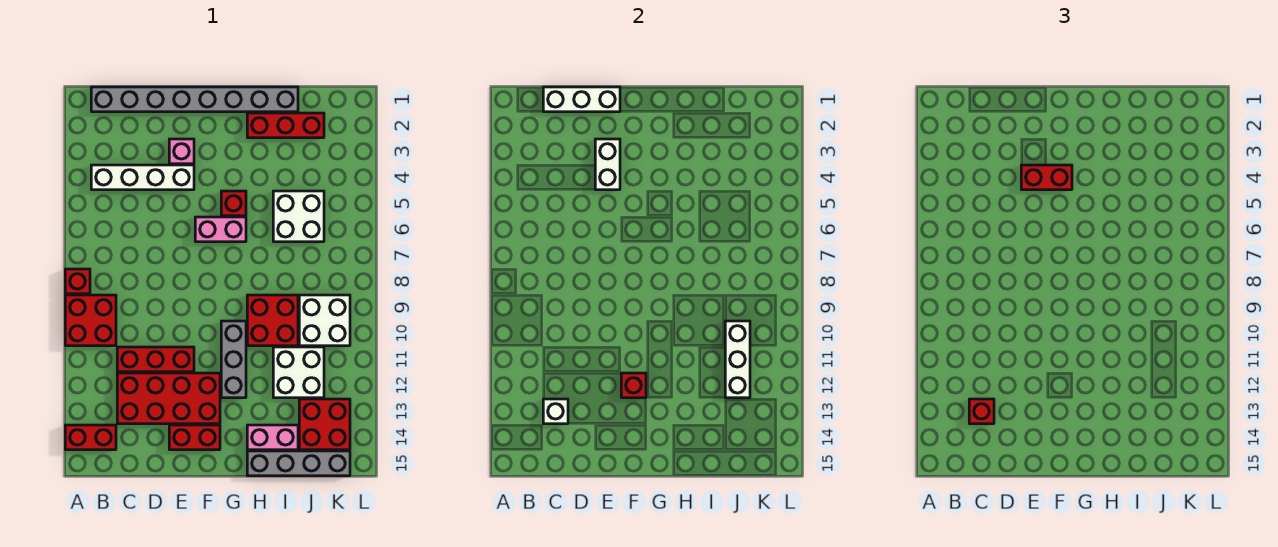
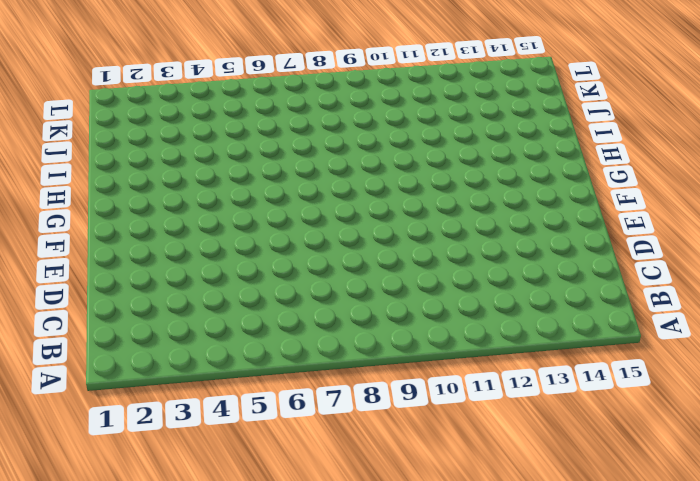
none -> red 1x1 brick [65,269,90,294]
none -> red 2x2 brick [65,295,116,346]
none -> red 1x2 brick [65,425,116,450]

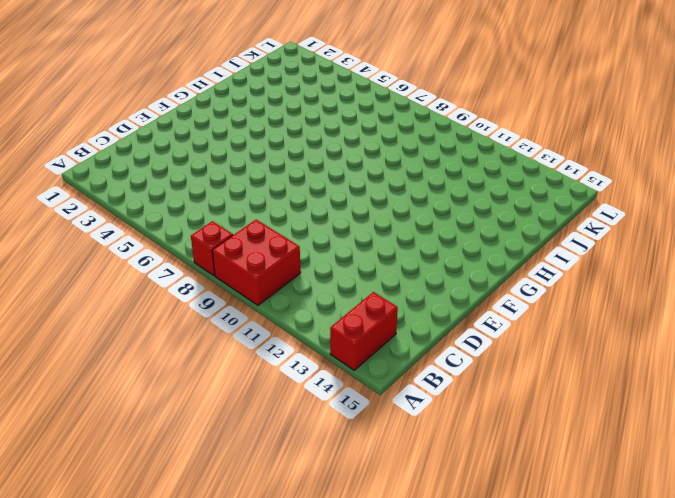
none -> grey 1x8 brick [91,87,298,112]
none -> white 1x4 brick [91,165,194,190]
none -> red 1x3 brick [117,347,194,372]

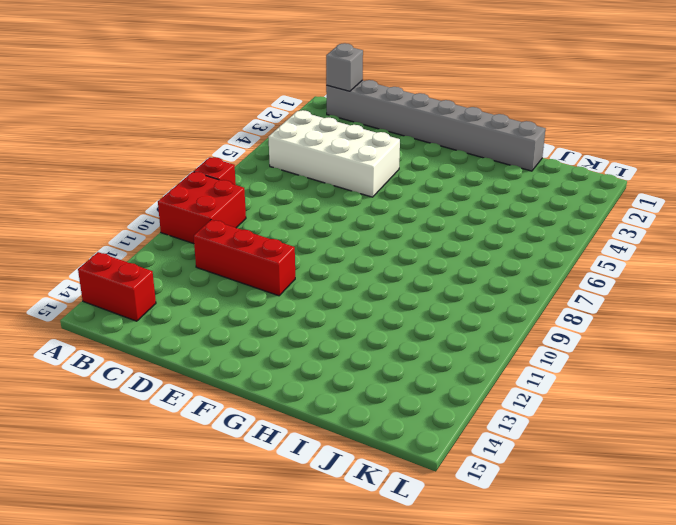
grey 1x1 brick [326,43,363,91] -> none
white 2x4 brick [268,110,400,197] -> white 1x4 brick [91,165,194,190]
none -> red 2x4 brick [117,373,220,424]
none -> pink 1x1 brick [169,139,194,164]
none -> red 1x2 brick [169,425,220,450]

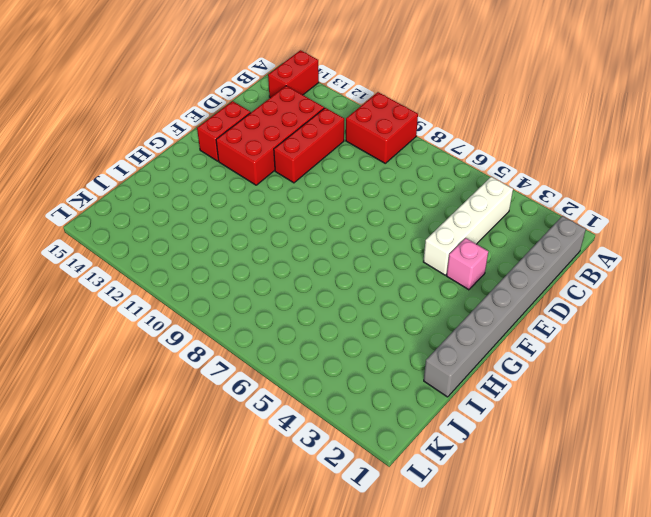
none -> red 1x1 brick [65,269,90,294]
none -> pink 1x2 brick [195,217,246,242]
none -> red 1x1 brick [221,191,246,216]

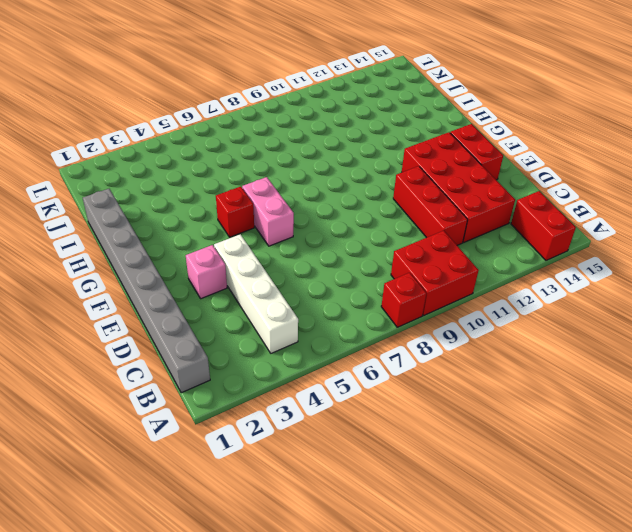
none -> grey 1x3 brick [221,321,246,398]
none -> red 1x3 brick [247,113,324,138]
none -> red 2x2 brick [247,295,298,346]

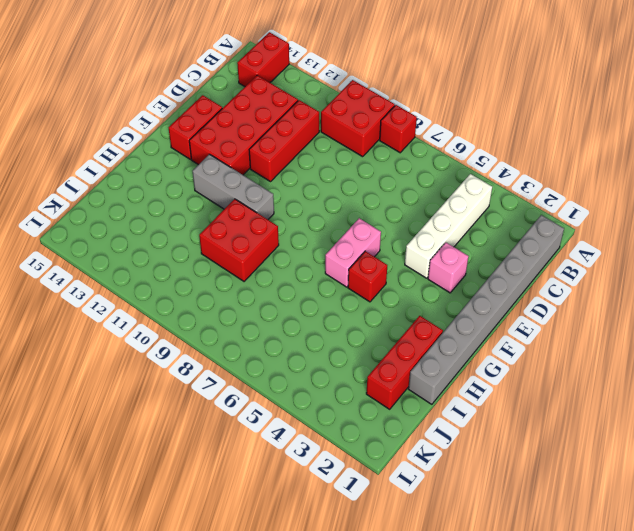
none -> pink 1x2 brick [247,425,298,450]
none -> grey 1x4 brick [247,451,350,476]
none -> white 2x2 brick [273,191,324,242]

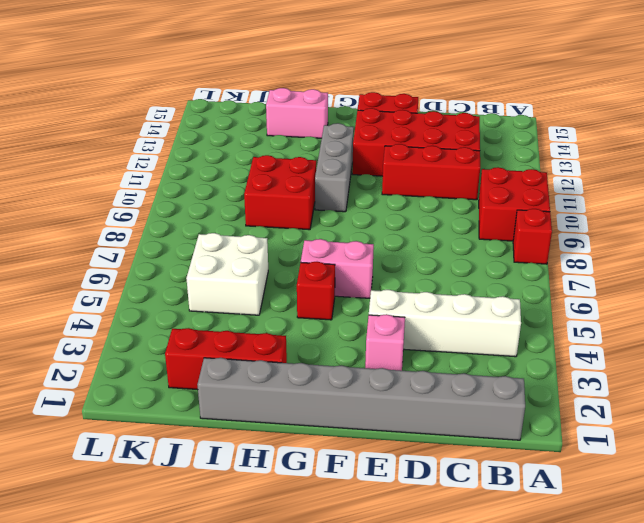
none -> red 1x2 brick [65,425,116,450]
none -> grey 1x4 brick [247,451,350,476]
none -> white 2x2 brick [273,347,324,398]

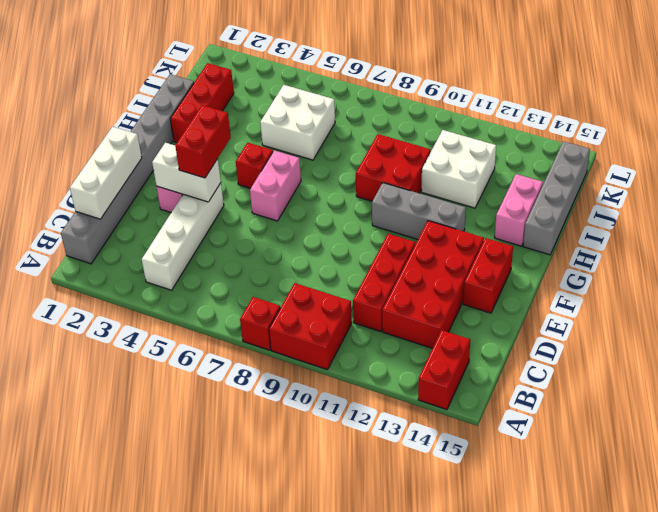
none -> white 2x2 brick [299,295,350,346]
none -> red 2x2 brick [299,399,350,450]
none -> white 1x1 brick [543,399,568,424]

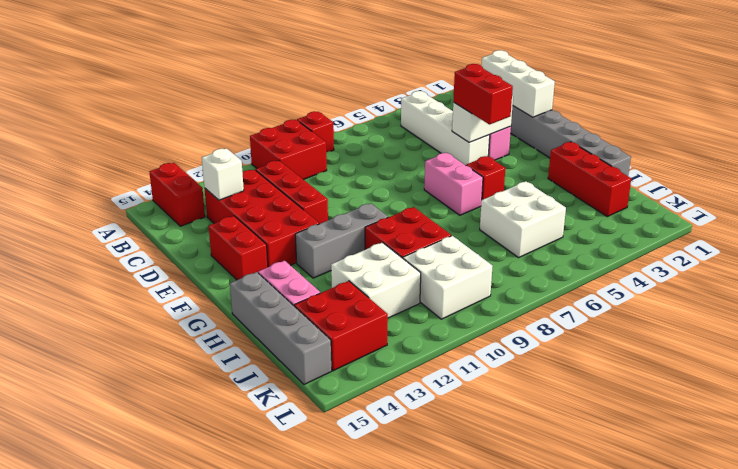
none -> red 1x1 brick [621,373,646,398]
none -> white 1x3 brick [725,321,750,398]
none -> red 1x1 brick [969,399,994,424]

